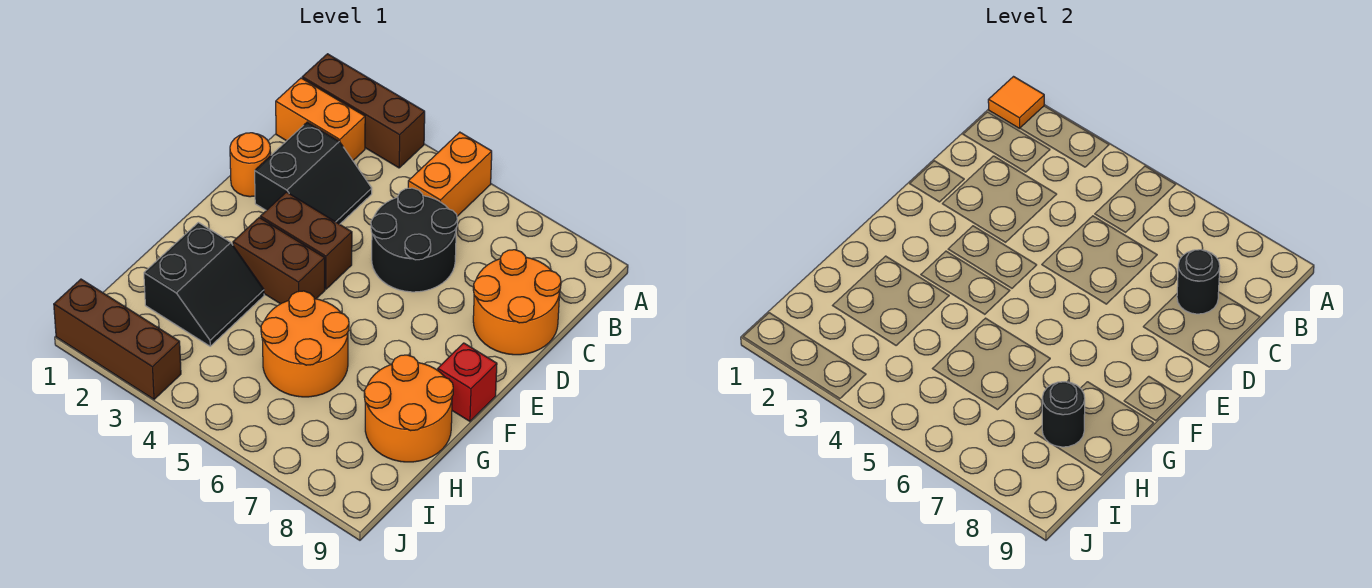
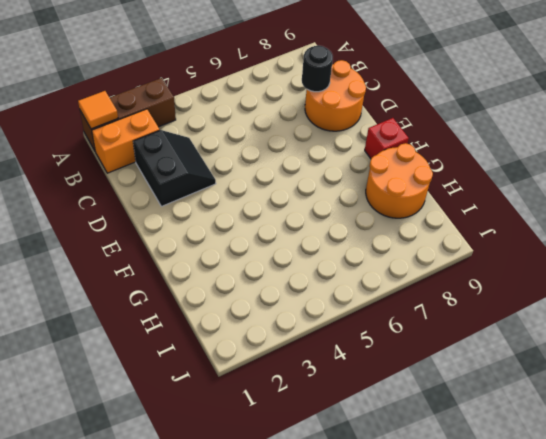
none -> orange 1x2 brick [408,132,492,216]
none -> black 2x2 round brick [371,188,457,292]
none -> orange 1x1 round brick [230,133,271,197]

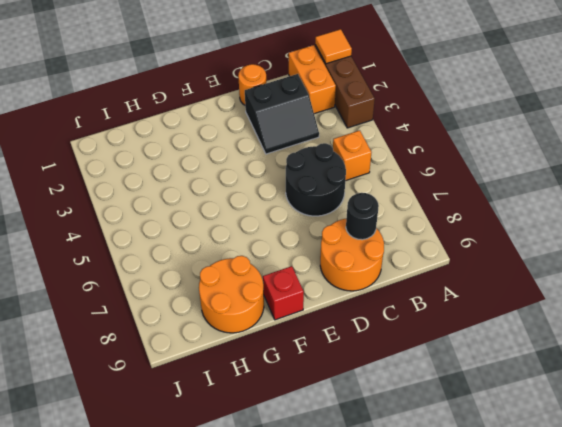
orange 1x1 brick [333,130,372,181] -> orange 1x2 brick [408,132,492,216]
none -> brown 1x2 brick [260,192,352,289]
none -> brown 1x2 brick [233,218,325,304]
none -> black 2x2 slope [144,223,264,346]

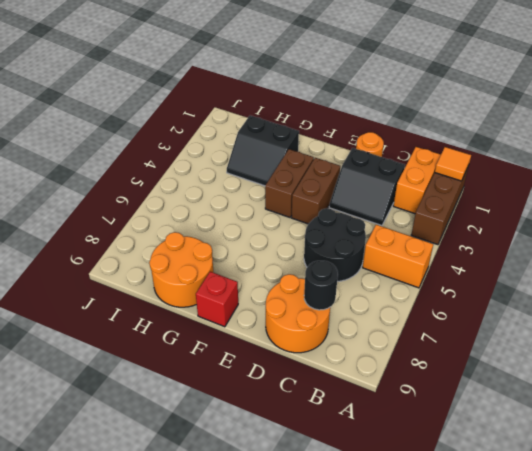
none -> orange 2x2 round brick [261,291,349,397]
none -> brown 1x3 brick [54,279,181,399]
none -> black 1x1 round brick [1042,382,1085,447]

